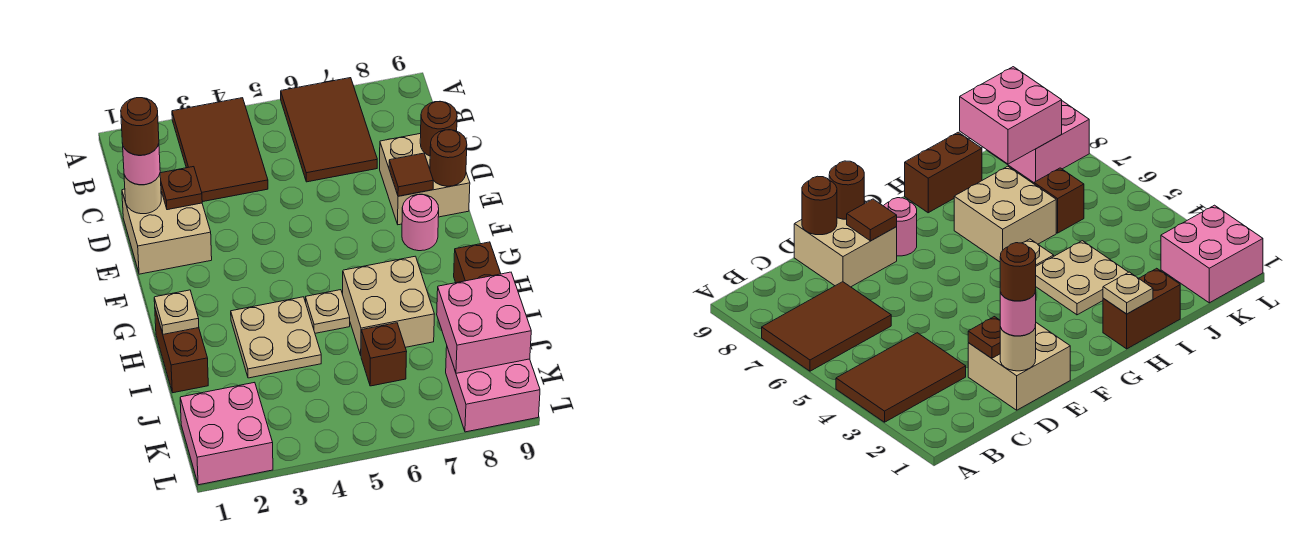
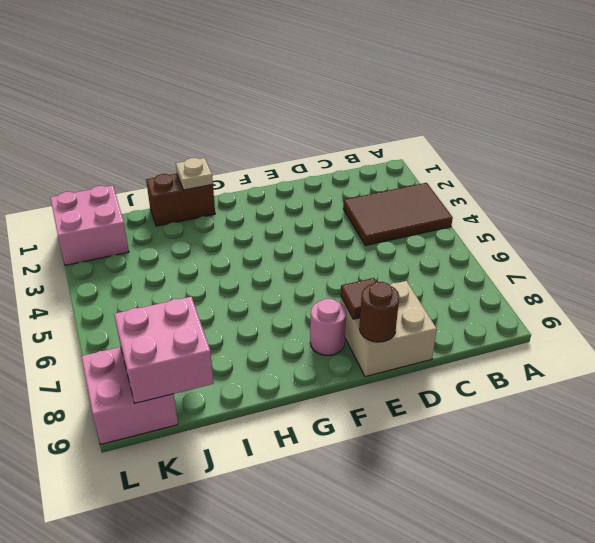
none -> brown 2x3 tile [281,78,377,182]
none -> tan 2x2 brick [122,189,212,274]
none -> tan 2x2 plate [231,297,321,378]

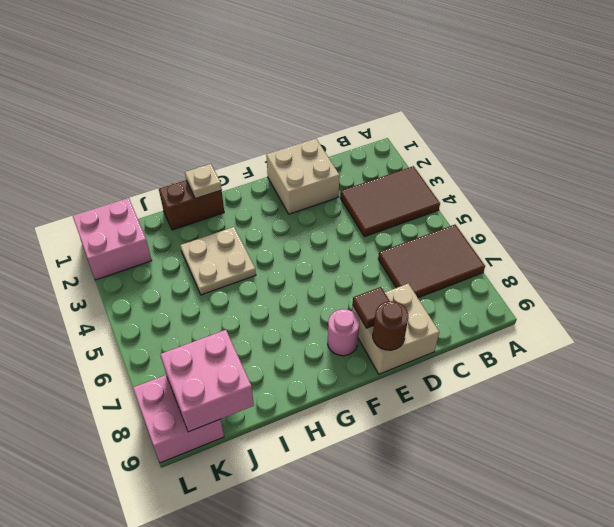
none -> tan 1x1 plate [306,290,350,333]
none -> tan 2x2 brick [343,256,434,355]
none -> brown 1x2 brick [454,242,501,283]

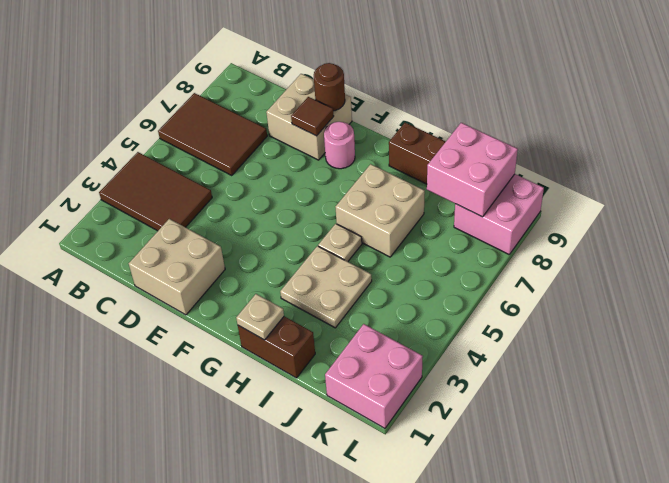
none -> brown 1x1 brick [361,323,407,386]
none -> tan 1x1 round brick [124,174,161,214]
none -> brown 1x1 plate [160,167,202,210]

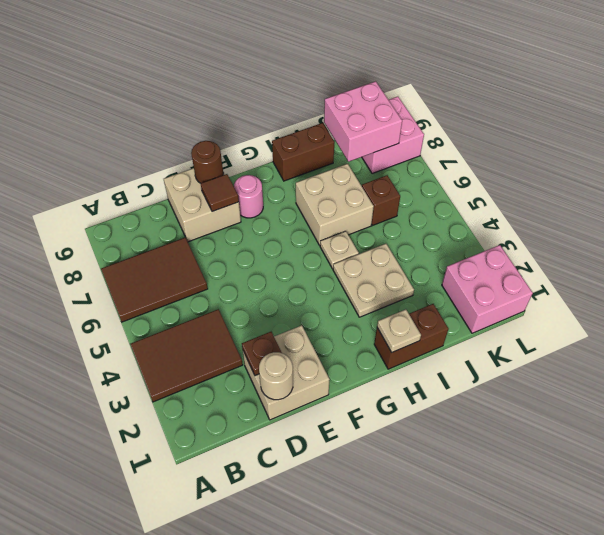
none -> brown 1x1 round brick [420,102,457,156]
none -> pink 1x1 round brick [123,144,160,185]
none -> brown 1x1 round brick [121,98,159,155]

